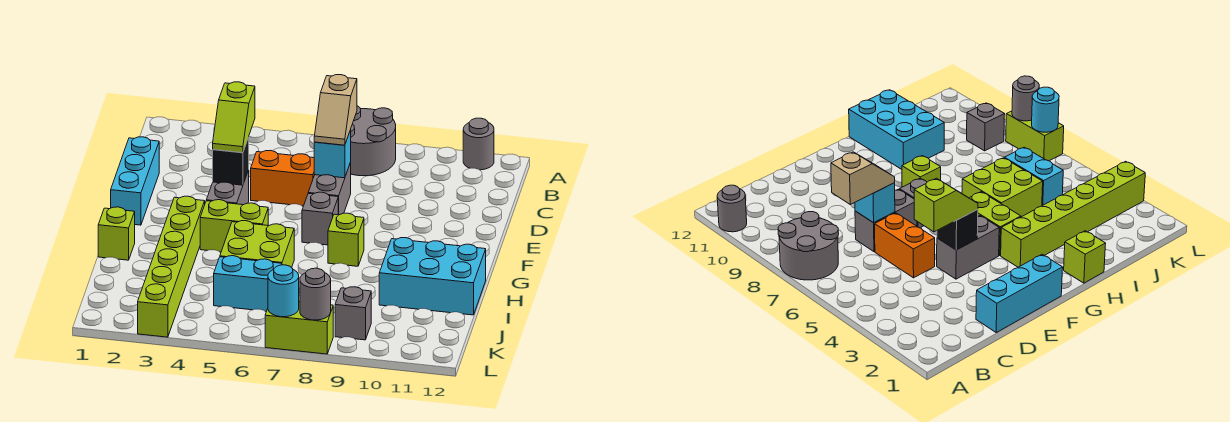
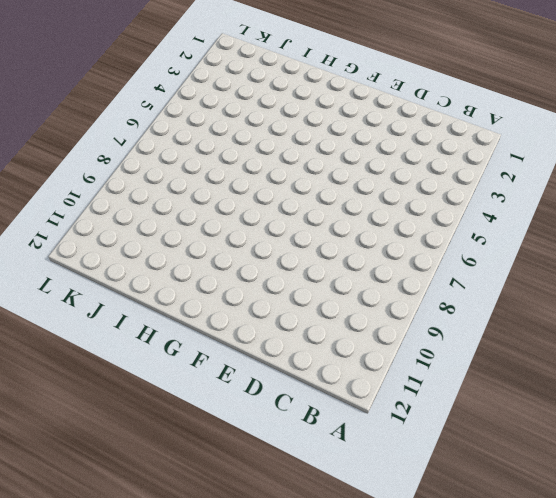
none -> grey 2x2 round brick [350,106,396,176]
none -> grey 1x1 round brick [463,118,494,170]
none -> cyan 1x3 brick [111,137,159,225]

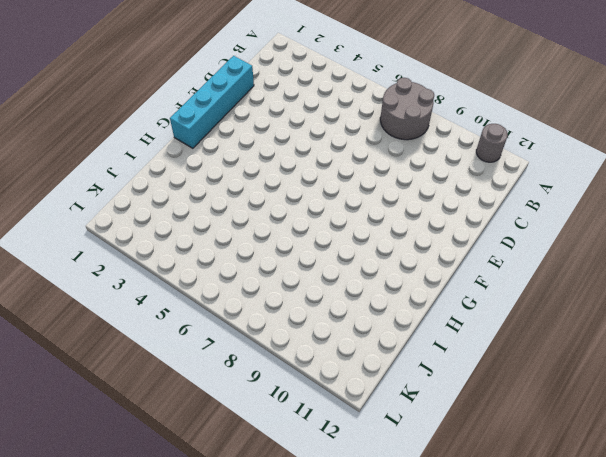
cyan 1x4 brick [170,56,254,148] -> cyan 1x3 brick [111,137,159,225]
none -> orange 1x2 brick [251,150,314,206]
none -> grey 1x2 brick [308,163,351,215]
none -> grey 1x2 brick [206,170,249,205]

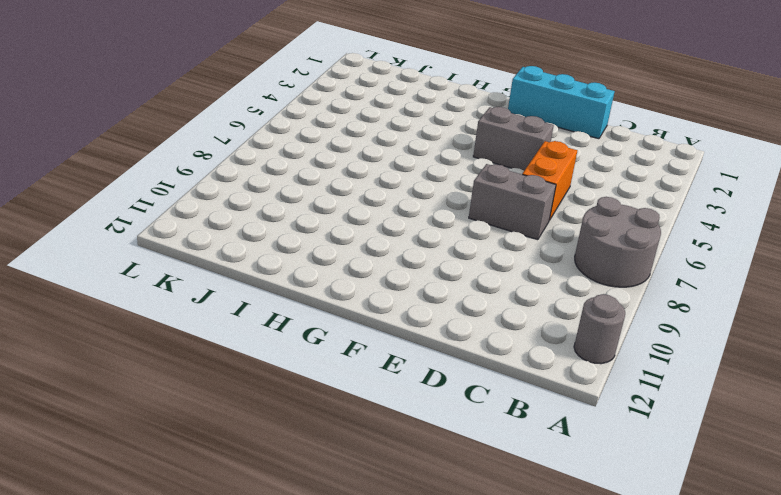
none -> grey 1x1 brick [302,192,338,245]
none -> lime 1x6 brick [138,196,205,337]
none -> lime 1x2 brick [200,200,268,252]

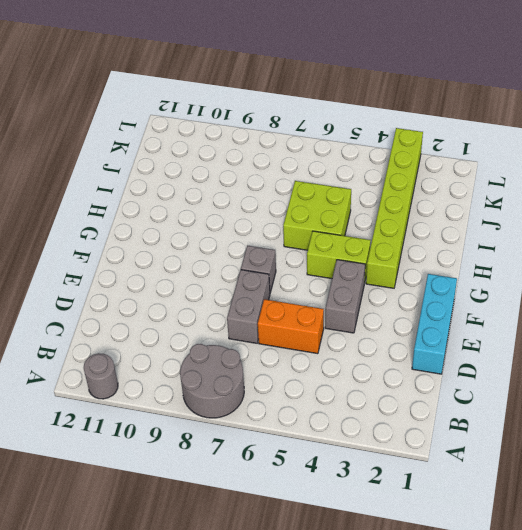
none -> lime 1x1 brick [328,213,364,266]
none -> lime 1x1 brick [98,207,135,260]
none -> cyan 2x3 brick [379,238,486,315]

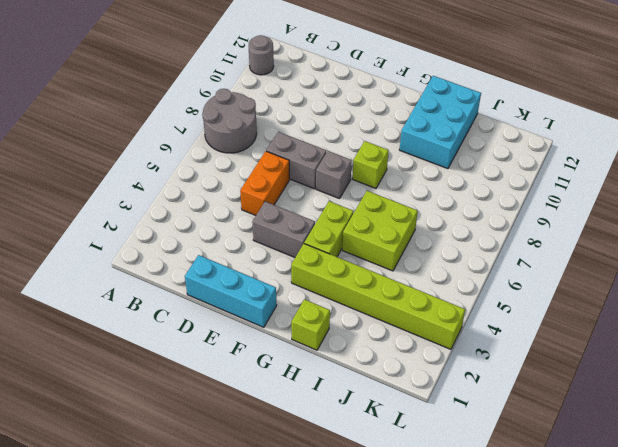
none -> cyan 1x2 brick [214,256,282,311]
none -> grey 1x1 brick [335,287,371,340]
none -> lime 1x2 brick [265,302,333,354]

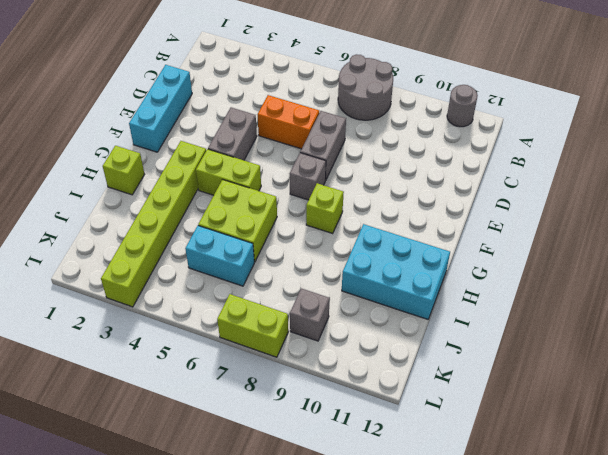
none -> cyan 1x1 brick [314,130,351,178]
none -> black 1x1 brick [213,138,249,185]
none -> cyan 1x1 round brick [268,265,299,317]

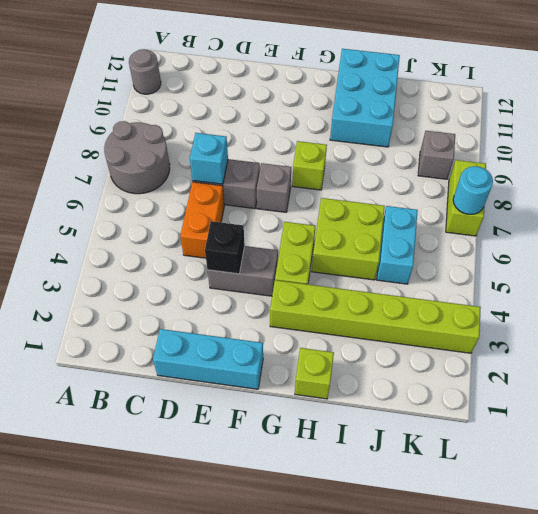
none -> grey 1x1 round brick [300,268,331,320]
none -> tan 1x2 slope [314,75,357,145]
none -> lime 1x2 slope [213,82,255,153]

